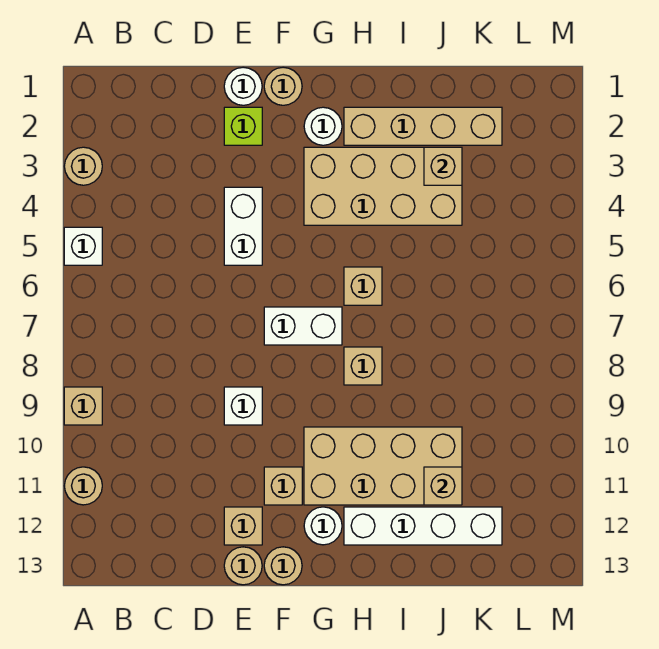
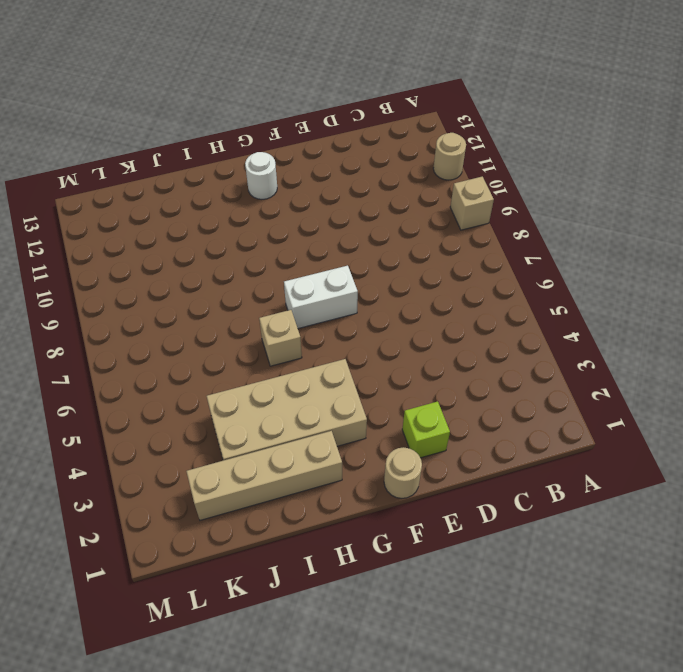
none -> tan 1x1 round brick [64,147,102,185]
none -> white 1x1 brick [64,227,102,265]
none -> white 1x1 round brick [224,67,262,105]

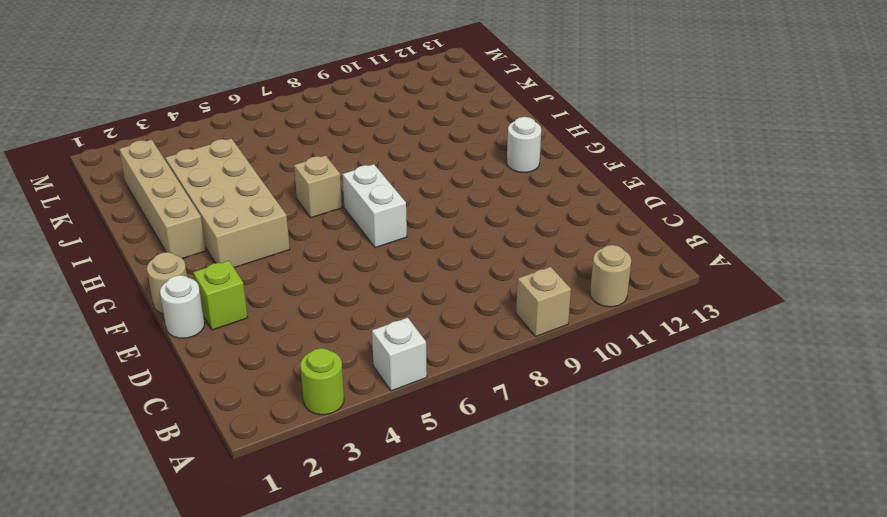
lime 1x1 round brick [300,348,344,415] -> tan 1x1 round brick [64,147,102,185]
none -> white 1x2 brick [224,187,262,265]
none -> white 1x1 brick [224,387,262,425]
none -> tan 1x1 brick [224,507,262,545]

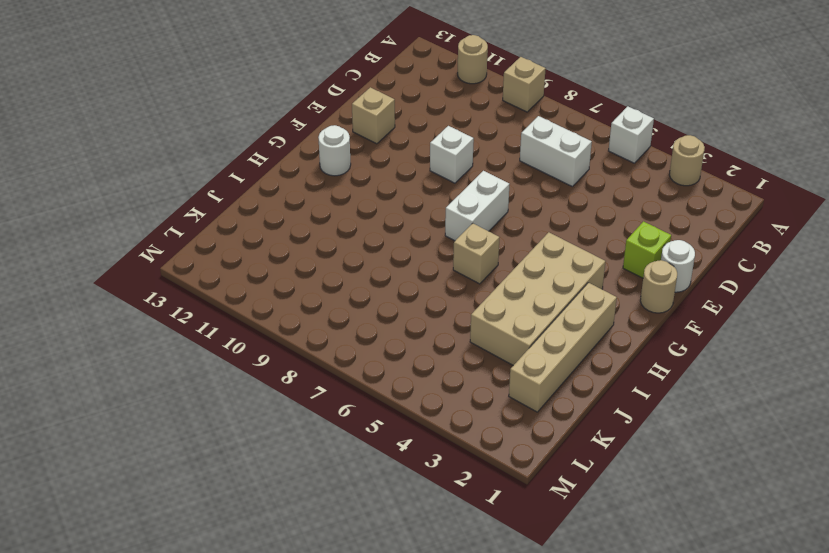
white 1x2 brick [520,116,592,187] -> white 1x2 brick moved to [224,187,262,265]
none -> tan 1x1 round brick [224,547,262,585]
none -> tan 1x1 brick [264,467,302,505]
none -> tan 1x1 round brick [264,547,302,585]

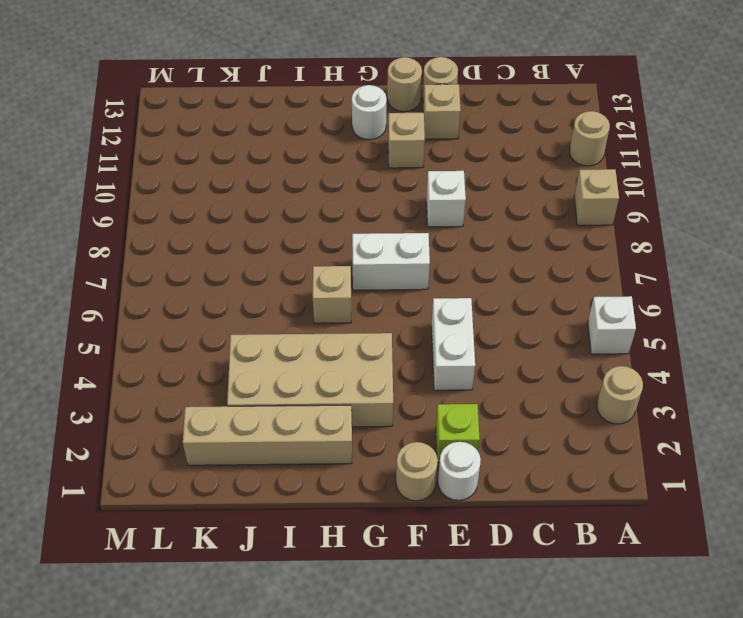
none -> white 1x1 round brick [304,107,342,145]
none -> tan 2x4 brick [304,427,462,505]
none -> tan 1x1 brick [344,347,382,385]

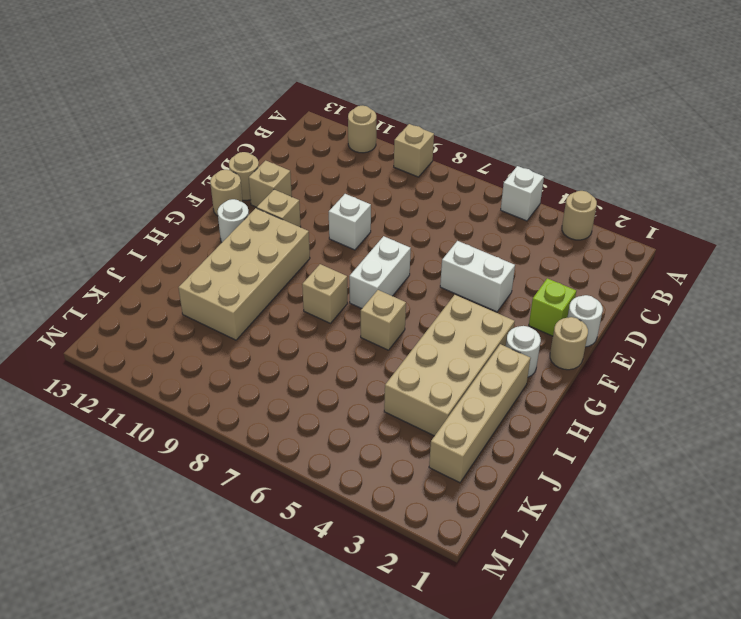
none -> white 1x4 brick [344,507,502,545]
none -> tan 1x1 brick [424,147,462,185]
none -> tan 1x1 brick [424,467,462,505]

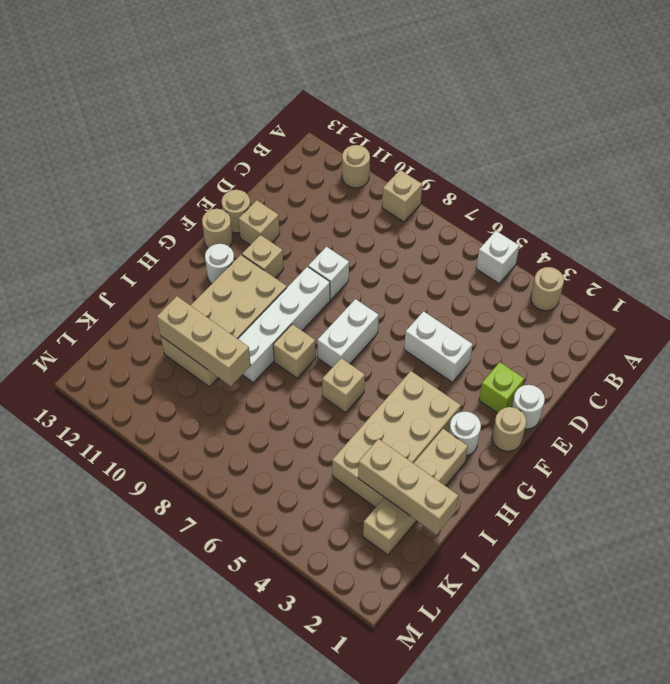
white 1x4 brick [238,267,330,382] -> white 1x4 brick moved to [344,507,502,545]
tan 1x3 brick [358,439,458,535] -> tan 1x1 brick [424,147,462,185]
tan 1x3 brick [157,296,251,386] -> tan 1x1 brick [424,467,462,505]

